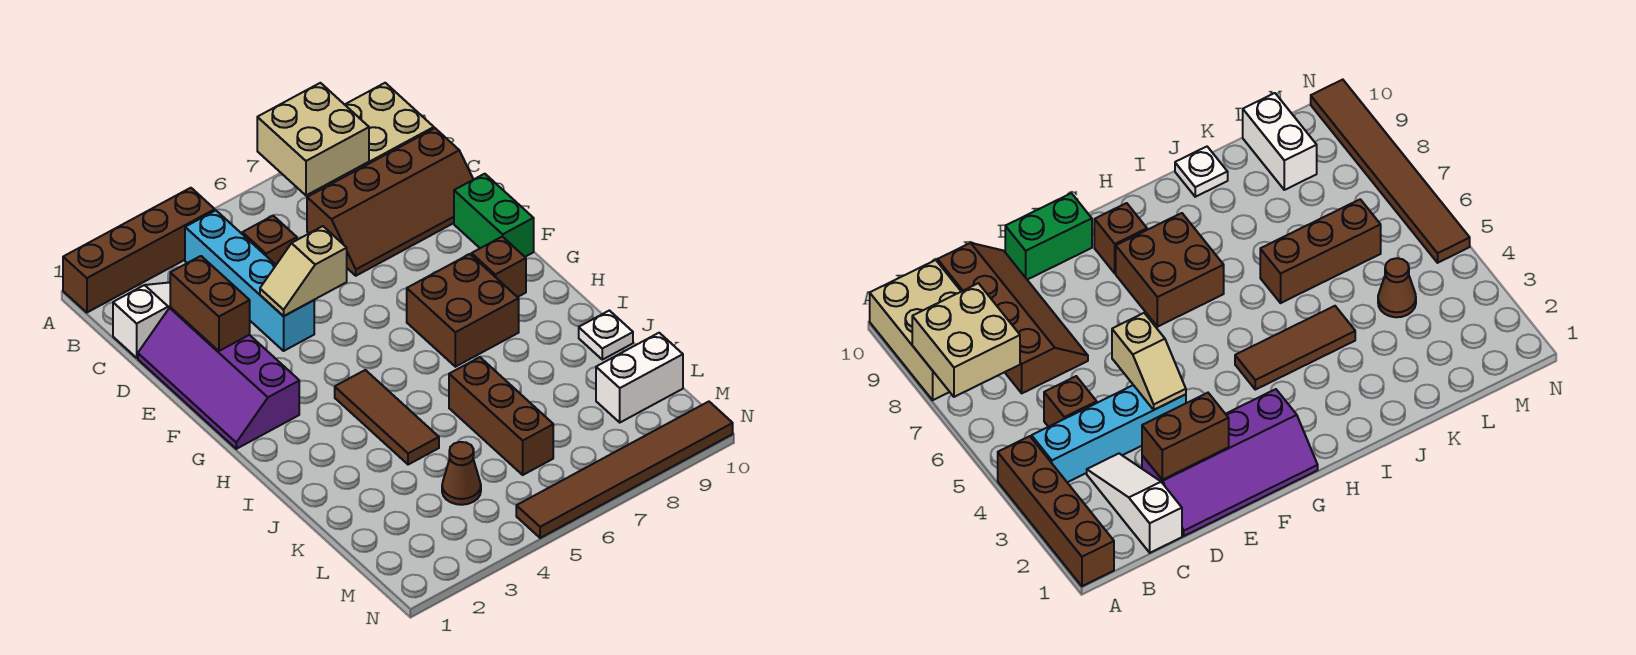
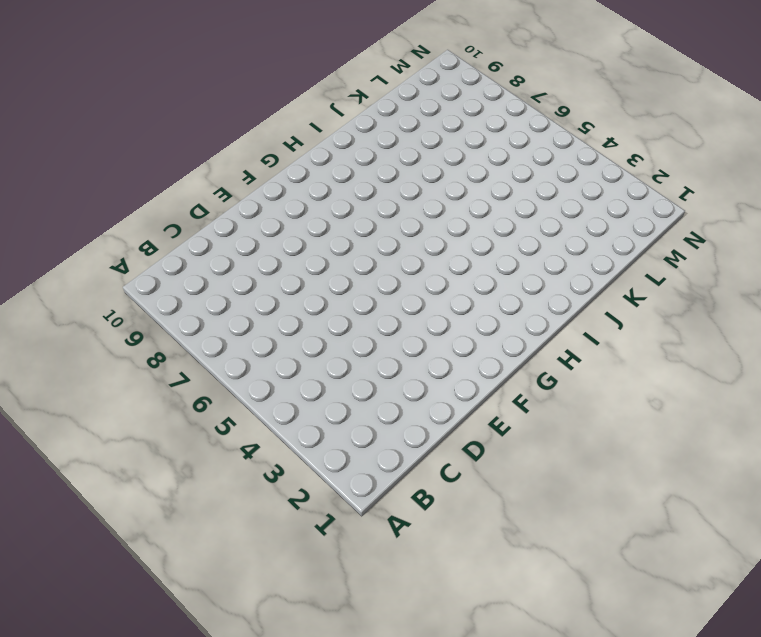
none -> brown 1x4 brick [63,188,215,312]
none -> tan 2x3 brick [315,83,434,192]
none -> cyan 1x4 brick [185,210,314,351]

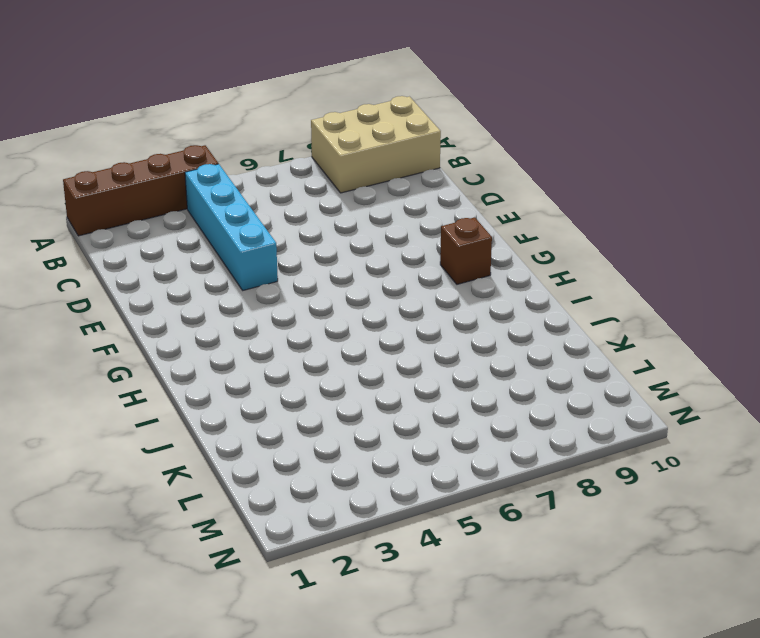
none -> white 1x3 slope [113,282,170,358]
none -> brown 1x1 brick [242,216,297,265]
none -> brown 2x4 slope [307,128,474,276]

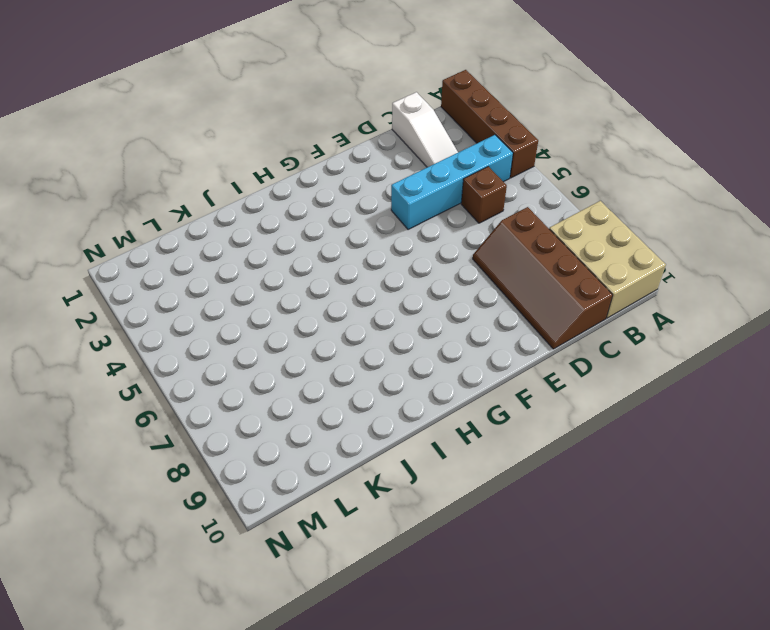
none -> purple 2x4 slope [138,307,299,449]
none -> green 1x2 brick [454,174,534,257]
none -> brown 2x2 brick [407,254,519,367]

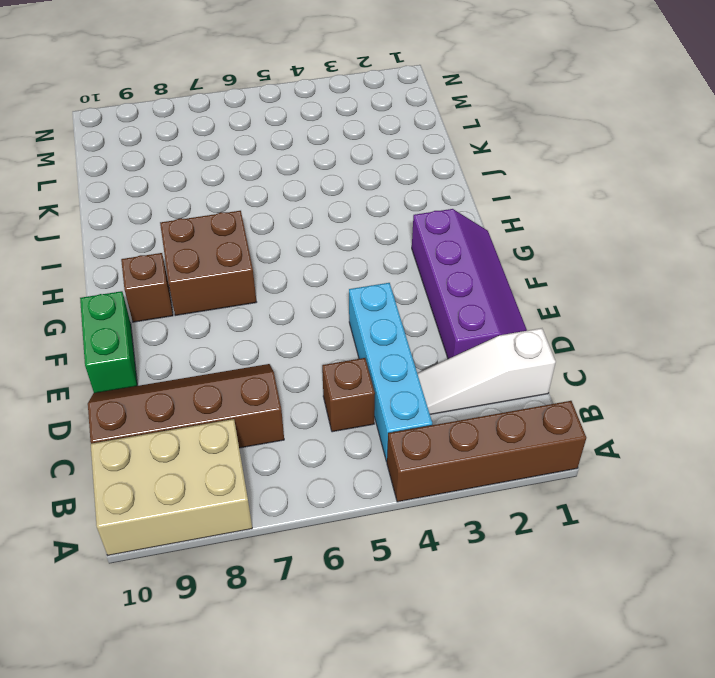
none -> brown 1x3 tile [335,370,439,465]
none -> brown 1x3 brick [449,357,553,475]
none -> white 1x1 plate [579,310,633,360]

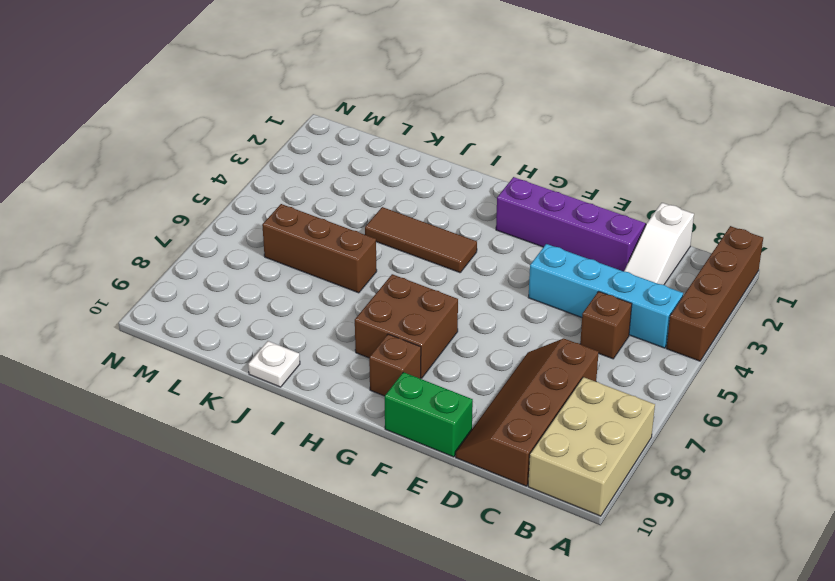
none -> brown 1x1 cone [442,442,481,505]
none -> white 1x2 brick [596,333,683,422]
none -> brown 1x6 tile [516,402,733,538]

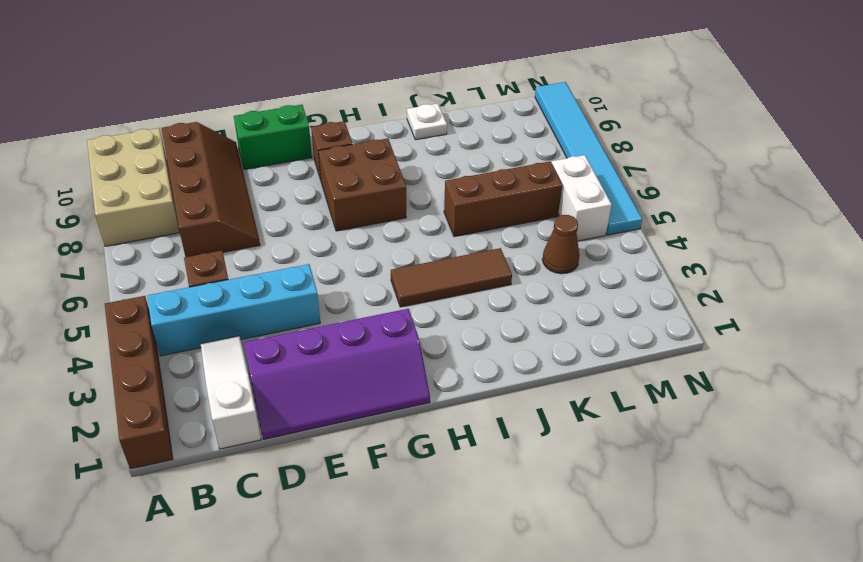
white 1x2 brick [552,155,612,241] -> white 1x2 brick moved to [596,333,683,422]
cyan 1x6 tile [535,82,642,235] -> brown 1x6 tile [516,402,733,538]
none -> tan 2x2 brick [257,83,369,195]
none -> brown 1x2 brick [170,256,250,351]
none -> tan 1x2 slope [260,226,347,316]

